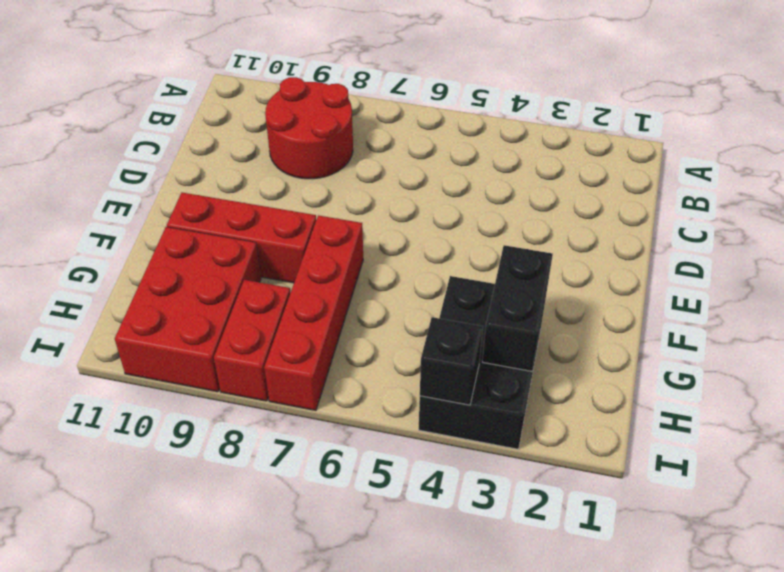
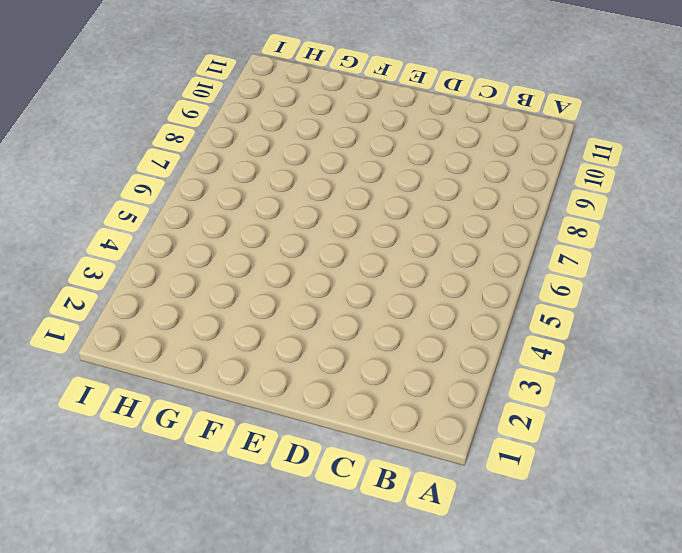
none -> red 2x2 round brick [265,77,353,179]
none -> red 1x4 brick [264,215,363,410]

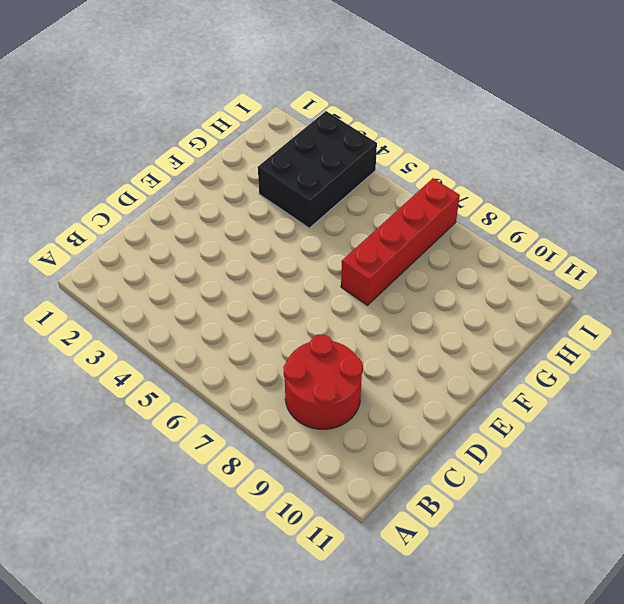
none -> red 1x3 brick [167,193,316,283]
none -> red 2x3 brick [115,227,261,392]

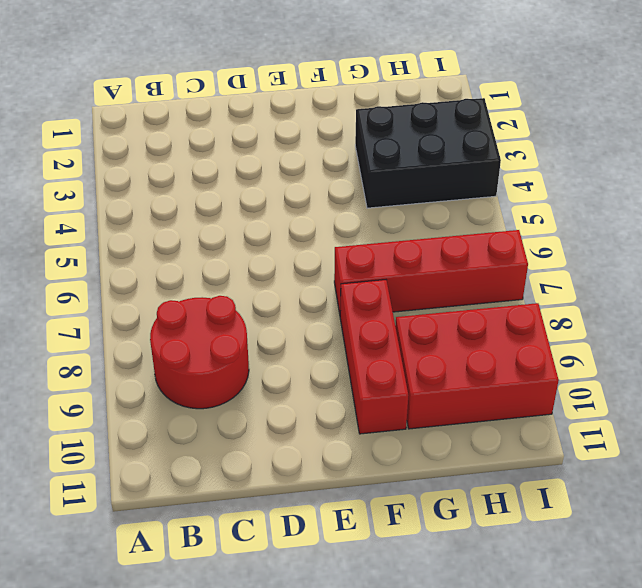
none -> red 1x2 brick [214,280,290,401]
none -> black 1x2 brick [482,245,553,371]

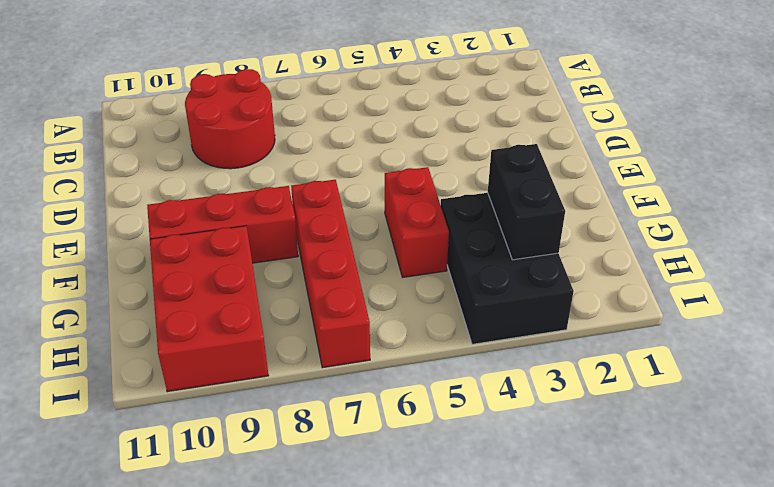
red 1x2 brick [385,167,449,277] -> red 1x2 brick moved to [214,280,290,401]
none -> black 1x1 brick [420,317,483,405]

